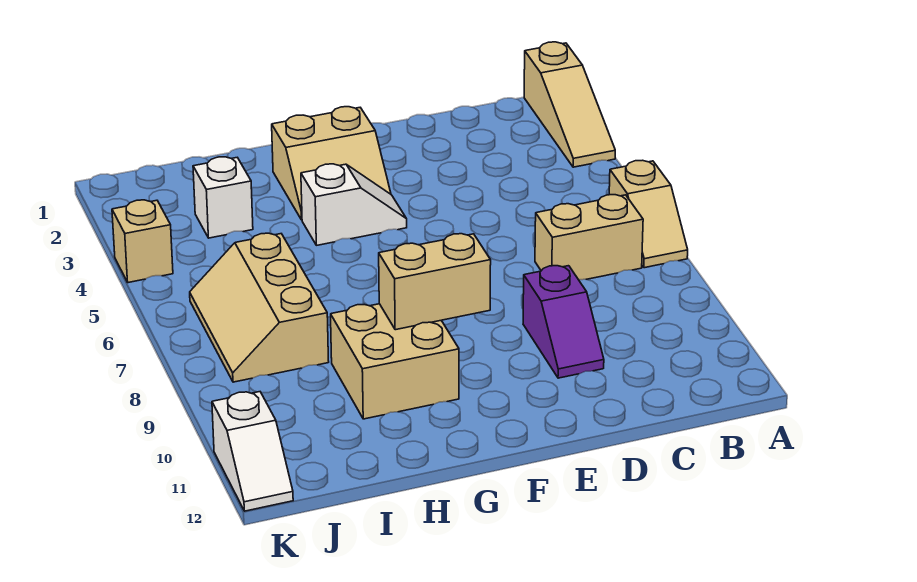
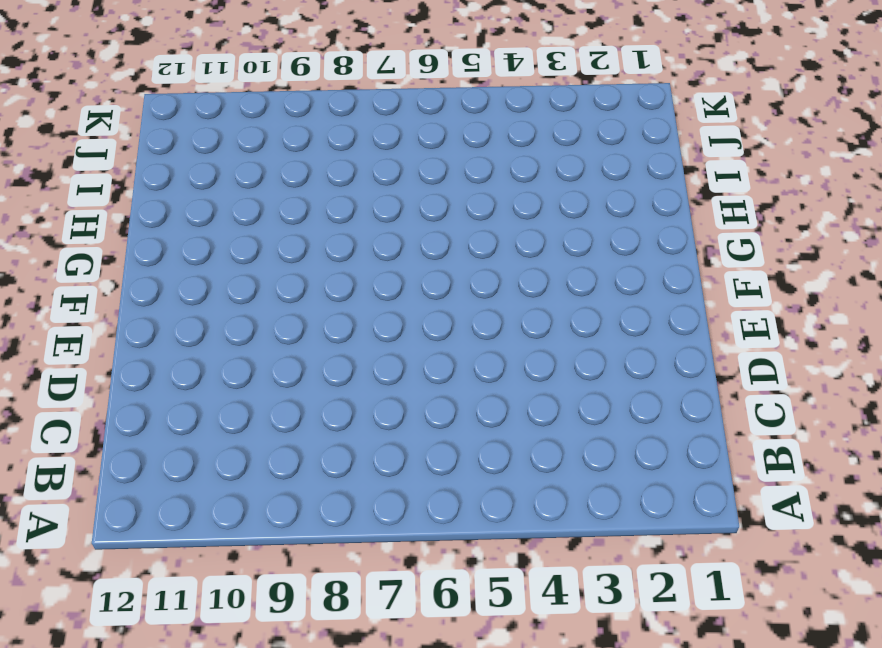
none -> tan 1x3 slope [524,42,615,167]
none -> tan 1x2 slope [609,160,688,268]
none -> tan 1x2 brick [535,195,643,280]

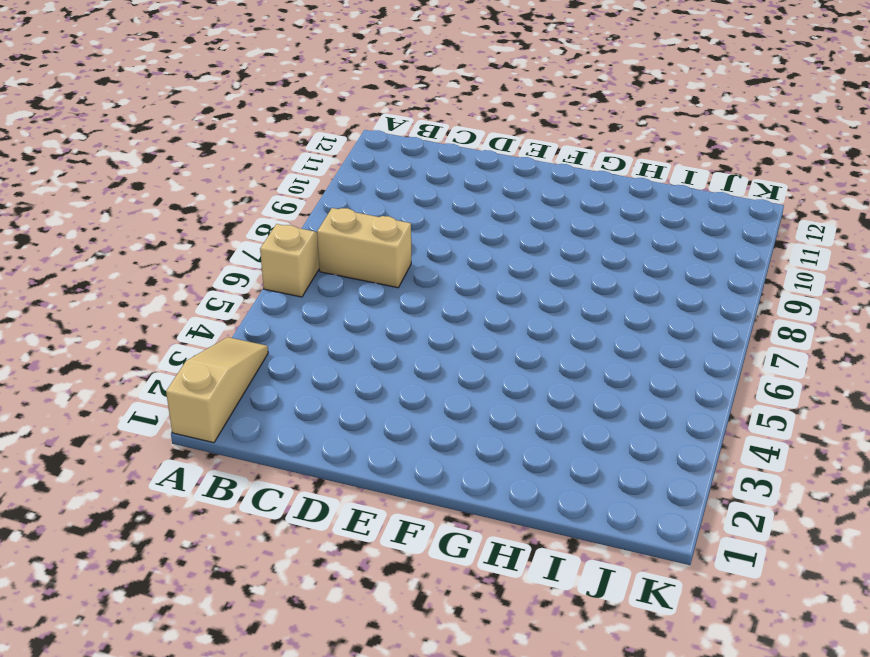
none -> purple 1x2 slope [523,266,604,378]
none -> tan 2x2 slope [272,107,391,220]
none -> white 1x2 slope [301,164,407,245]

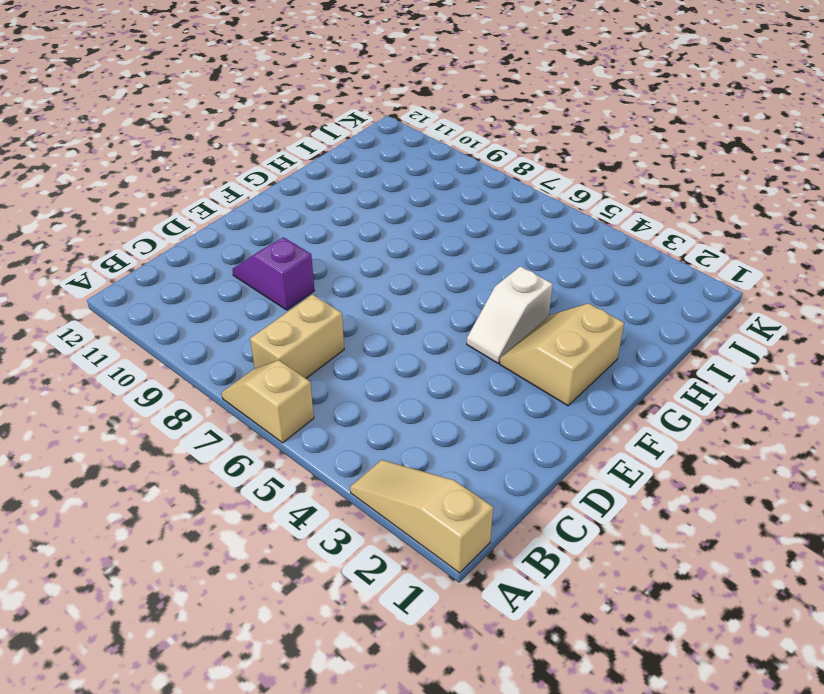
none -> tan 2x2 brick [331,304,459,419]
none -> white 1x1 brick [193,157,253,238]
none -> tan 2x3 slope [190,233,329,382]

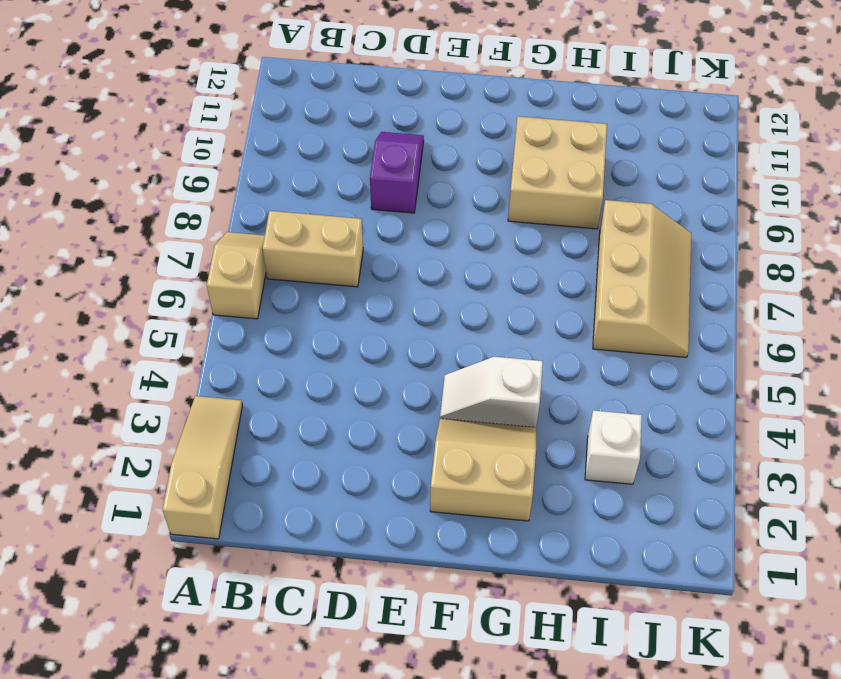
none -> tan 1x1 brick [112,200,173,283]
none -> white 1x2 slope [212,392,293,511]
none -> tan 1x2 brick [379,234,491,330]

